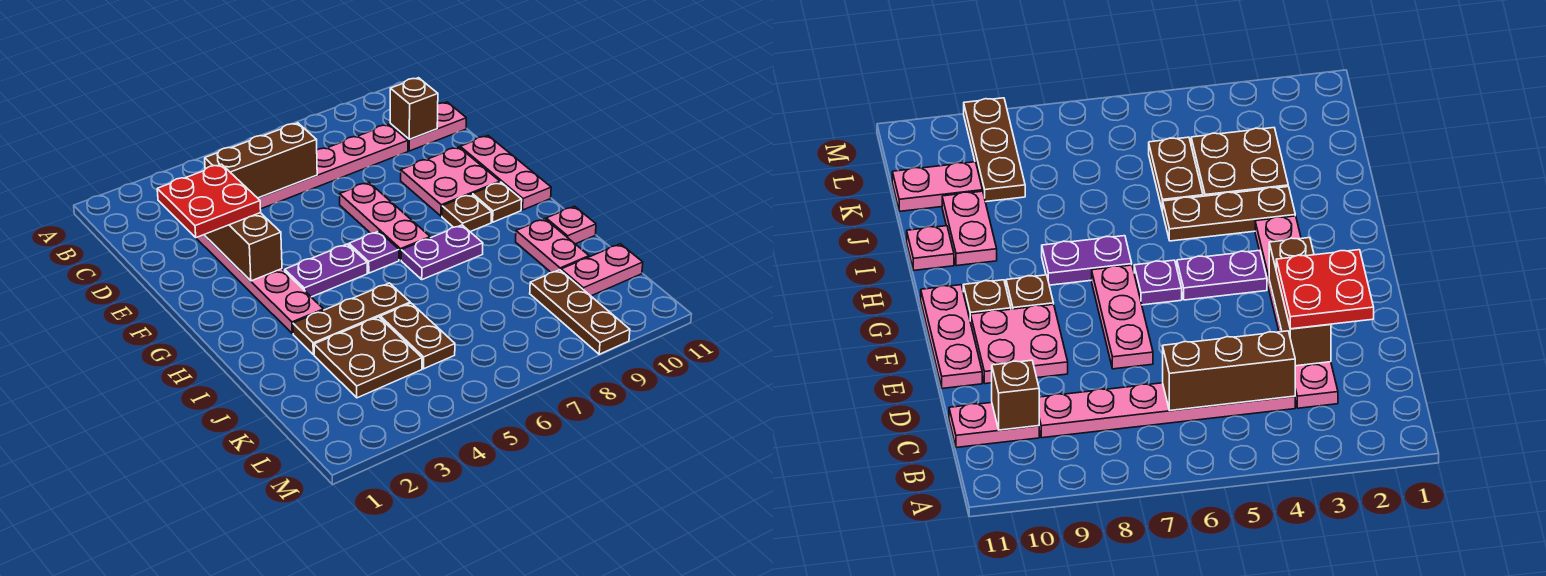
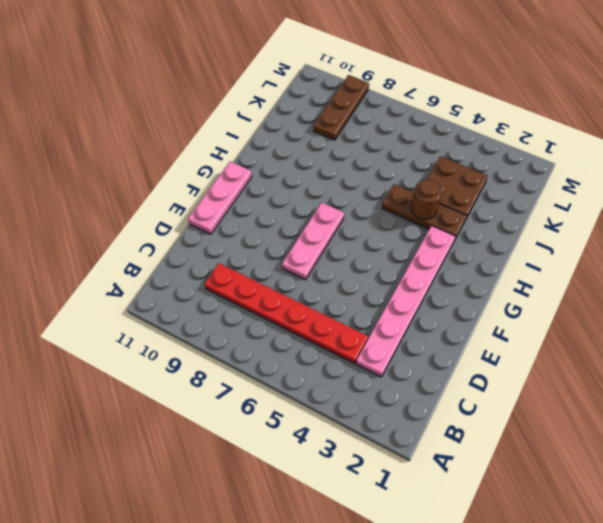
red 1x6 plate [205,263,368,363] -> pink 1x6 plate [258,124,408,209]
brown 1x1 round brick [411,180,441,220] -> none
none -> pink 1x2 plate [390,102,466,151]
none -> pink 2x2 plate [401,147,500,216]
none -> purple 1x2 plate [285,244,367,297]

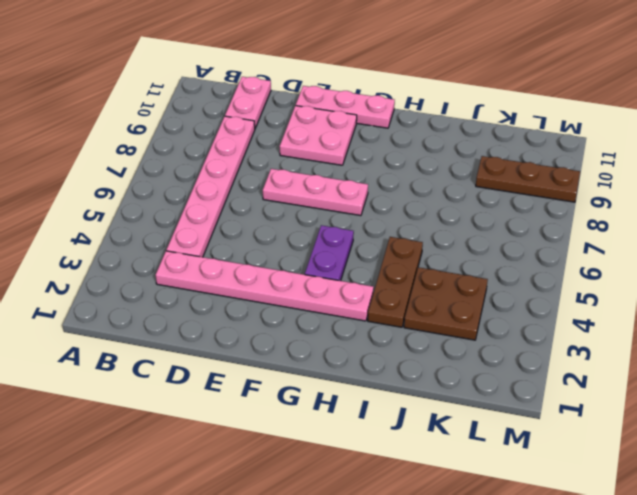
none -> purple 1x1 plate [349,231,399,273]
none -> brown 1x1 plate [442,194,492,232]
none -> brown 1x1 plate [472,182,522,222]

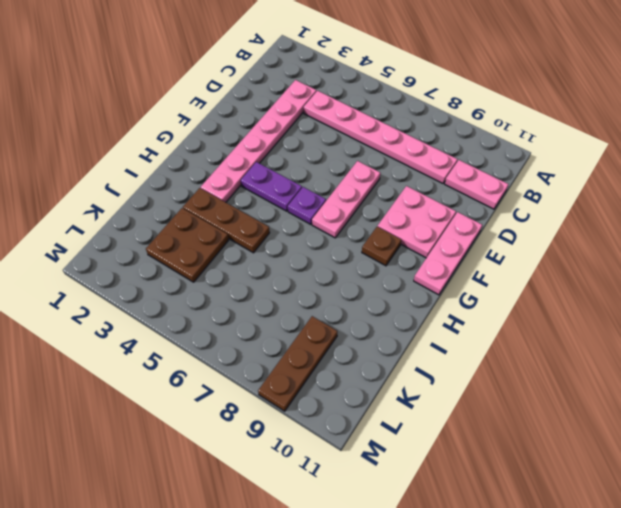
none -> brown 1x1 plate [472,182,522,222]
none -> purple 1x2 plate [401,225,483,280]
none -> pink 1x2 plate [516,219,589,273]

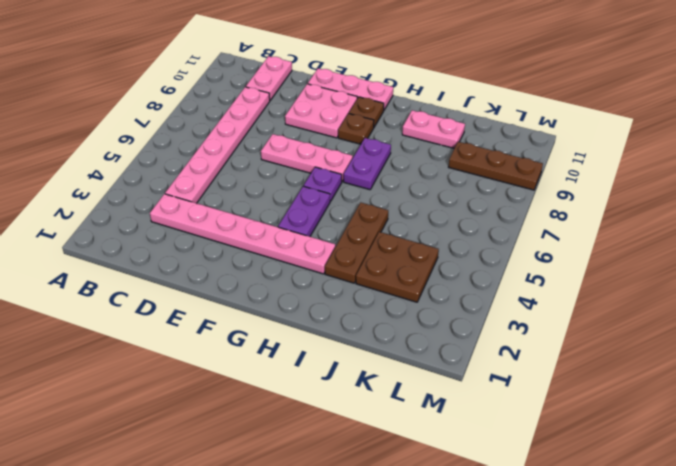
none -> pink 1x1 plate [546,206,596,244]
none -> brown 1x2 plate [380,303,455,369]
none -> pink 1x2 plate [561,244,643,296]

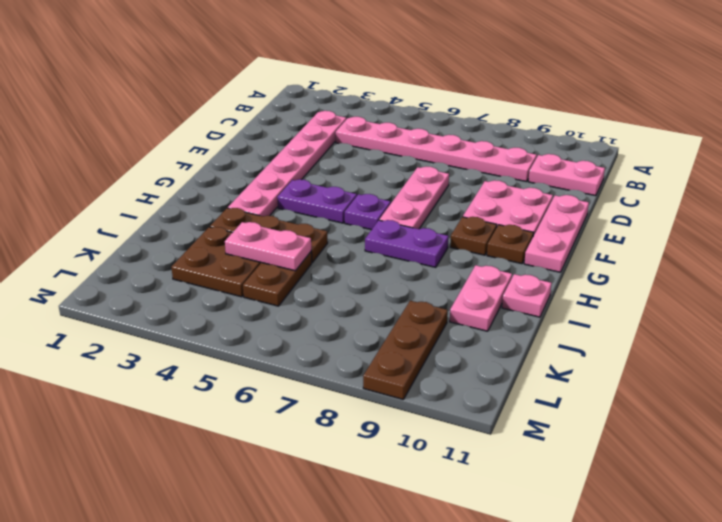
pink 1x2 plate [225,222,311,271] -> pink 1x2 plate moved to [561,244,643,296]
none -> brown 1x3 brick [205,123,317,198]
none -> brown 1x1 brick [390,78,438,139]
none -> brown 1x3 brick [204,213,282,281]

